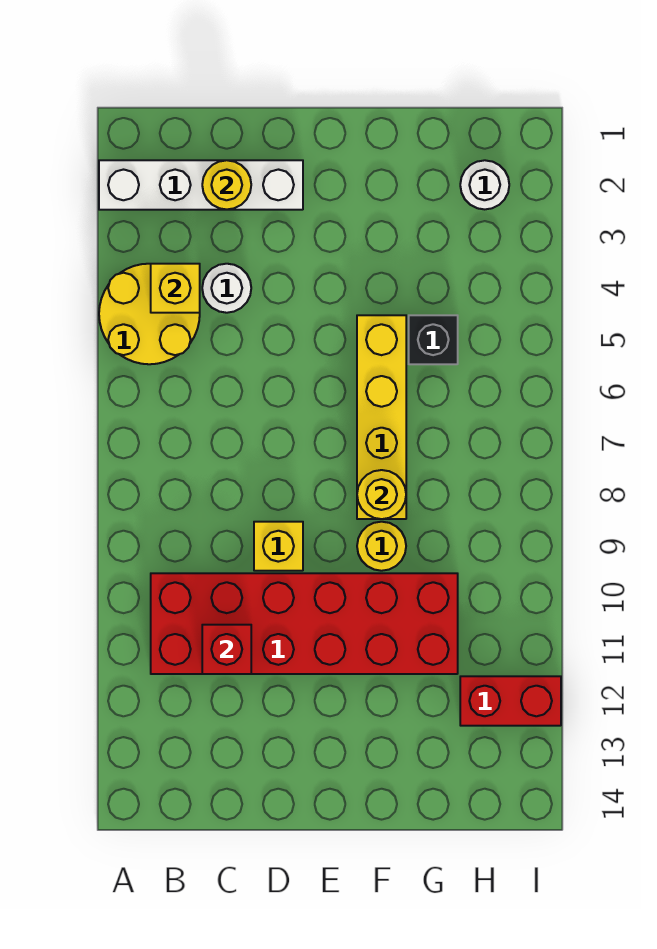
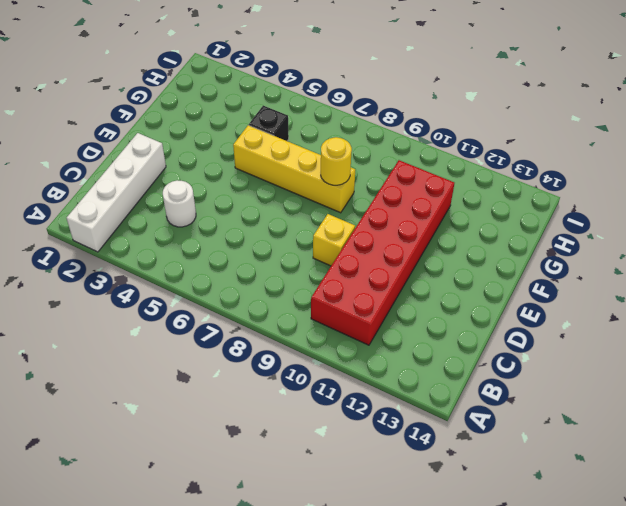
none -> yellow 2x2 round brick [99,264,200,364]
none -> yellow 1x1 round brick [357,522,406,571]
none -> white 1x1 round brick [460,160,509,209]

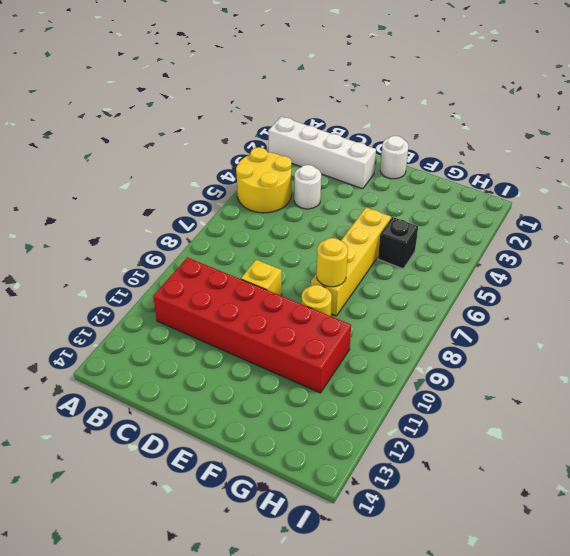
white 1x1 round brick [380,136,408,179] -> white 1x1 round brick moved to [460,160,509,209]
none -> red 1x2 brick [460,676,561,726]
none -> yellow 1x1 brick [151,264,200,313]
none -> yellow 1x1 round brick [202,160,251,210]

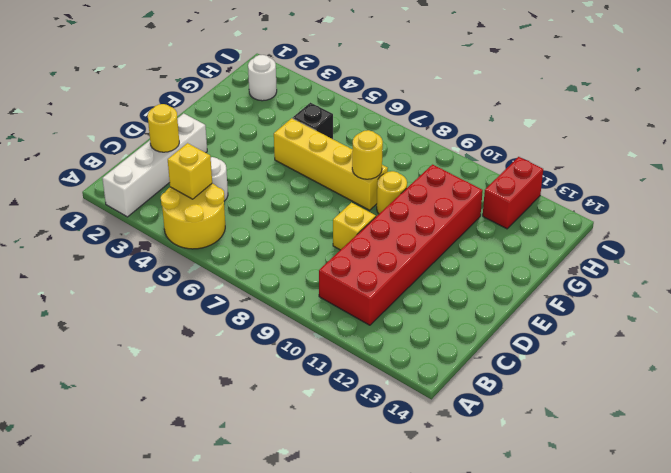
none -> red 1x1 brick [202,625,251,674]

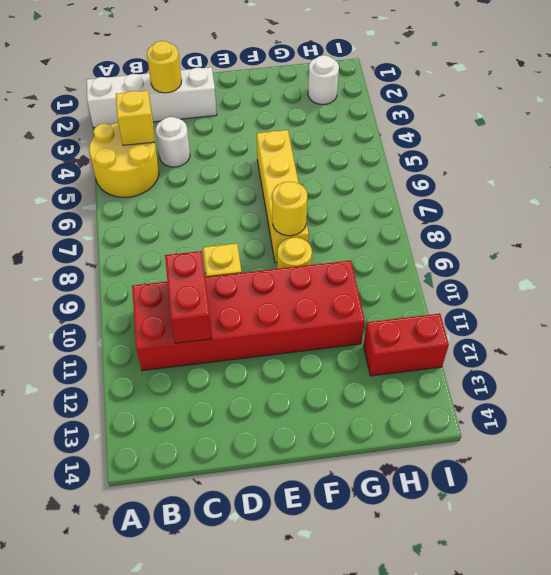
red 1x2 brick [165,251,212,343] -> red 1x1 brick [202,625,251,674]
none -> black 1x1 brick [409,315,458,364]

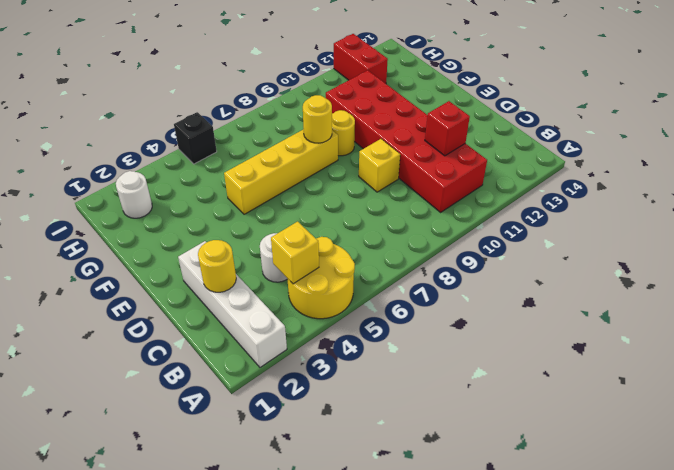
black 1x1 brick [174,112,217,164] -> black 1x1 brick moved to [409,315,458,364]

